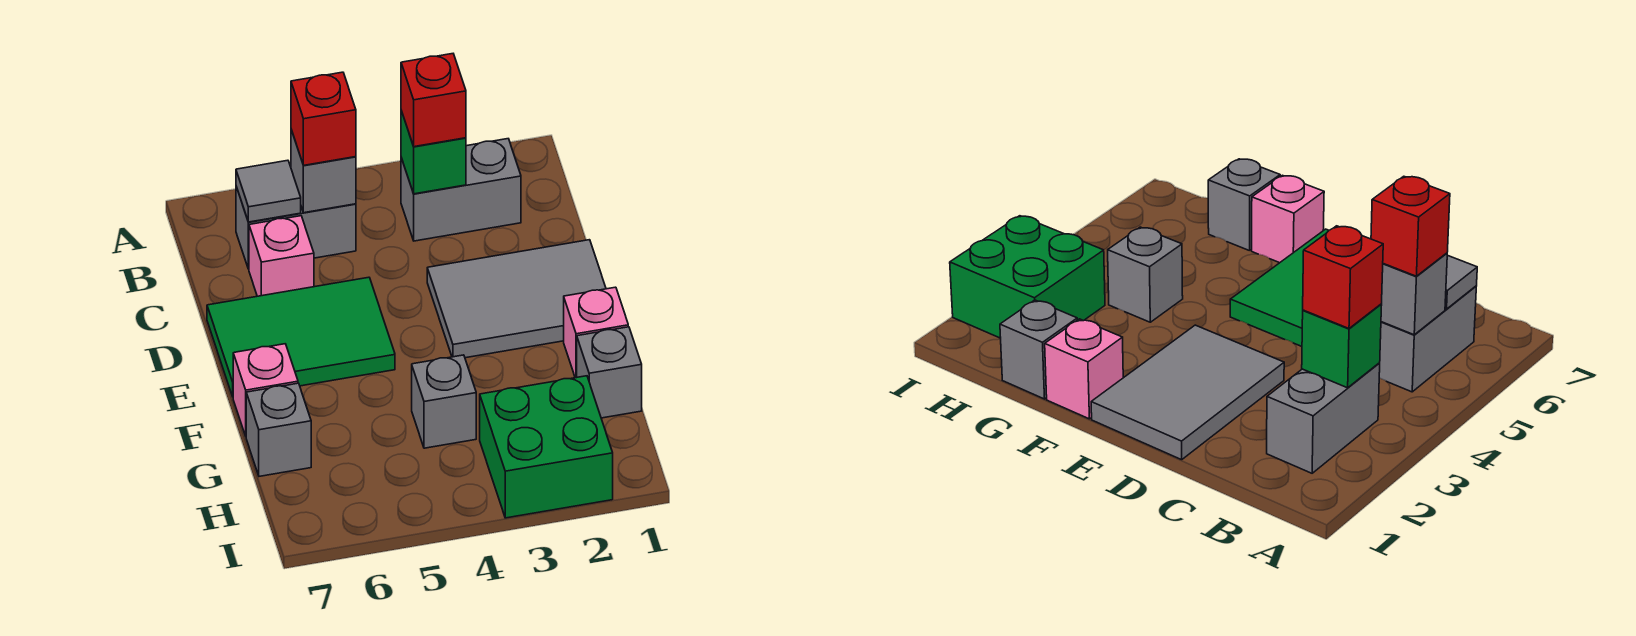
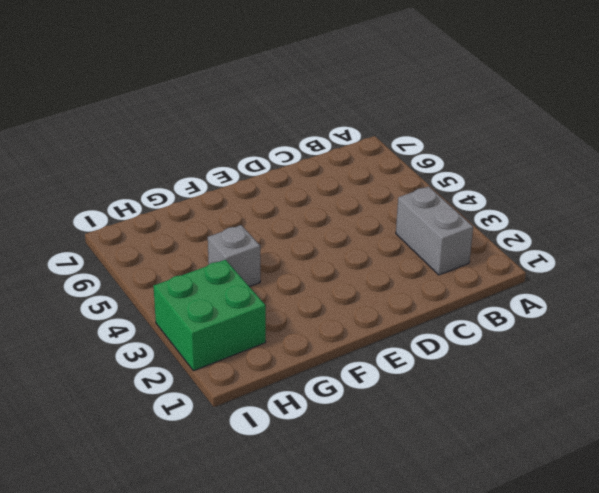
none -> grey 1x2 brick [236,187,356,269]
none -> pink 1x1 brick [249,216,314,296]
none -> grey 2x3 tile [427,240,606,358]

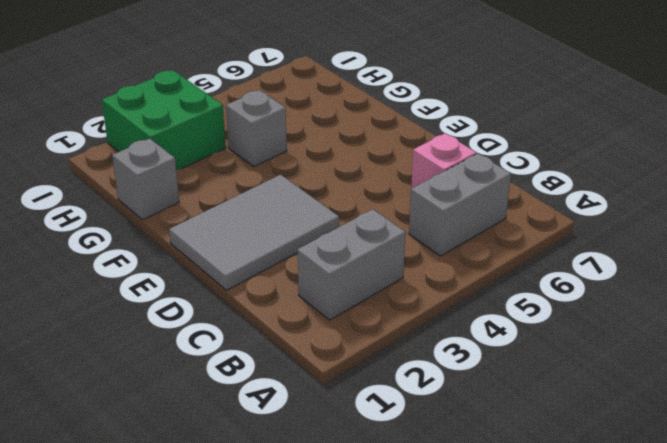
none -> green 2x3 tile [207,277,395,397]
none -> pink 1x1 brick [564,287,628,378]
none -> pink 1x1 brick [233,344,298,436]

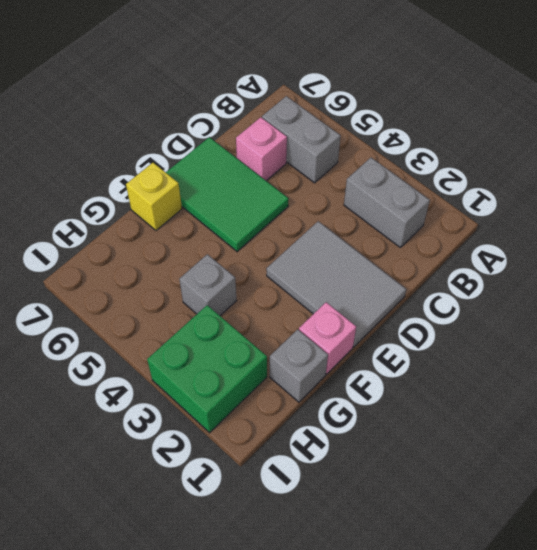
yellow 1x1 brick [126,163,182,230] -> pink 1x1 brick [233,344,298,436]
none -> grey 1x1 brick [246,383,311,476]
none -> green 1x1 brick [401,111,466,194]
none -> grey 1x1 brick [291,130,356,213]

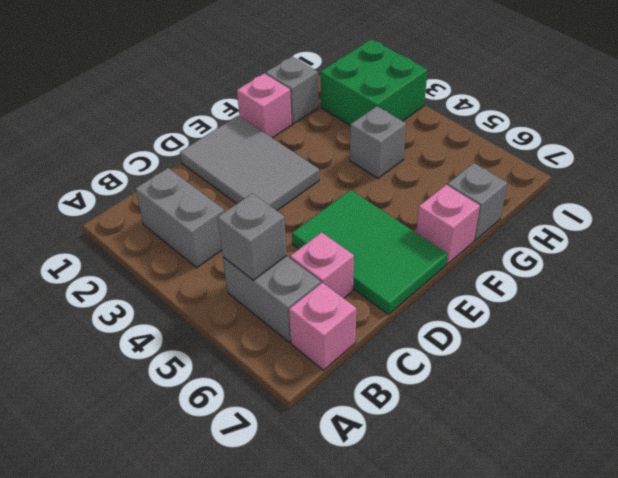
pink 1x1 brick [289,283,356,370] -> none
none -> green 1x1 brick [401,111,466,194]
none -> grey 1x1 tile [236,160,301,222]
none -> red 1x1 brick [401,54,466,147]

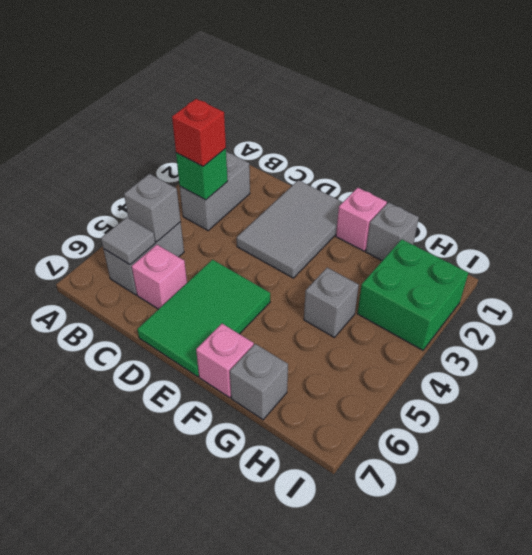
none -> red 1x1 brick [291,72,356,166]

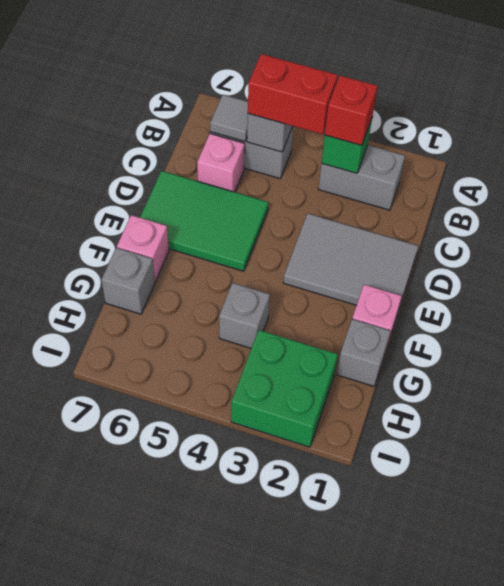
red 1x2 brick [248,54,338,134] -> red 1x1 brick [291,72,356,166]

